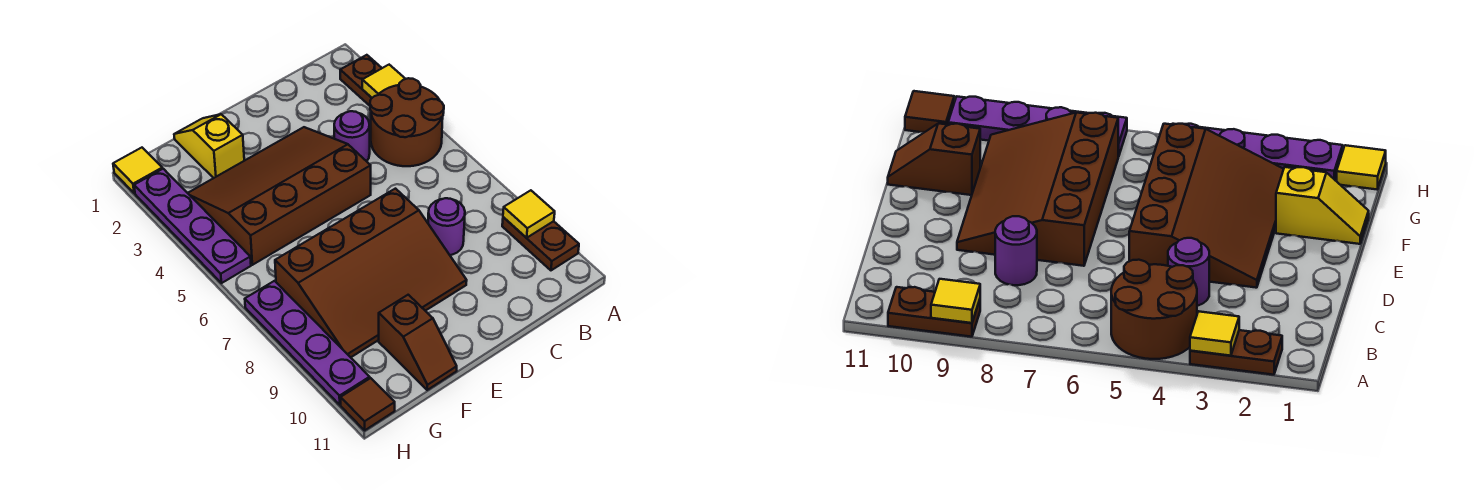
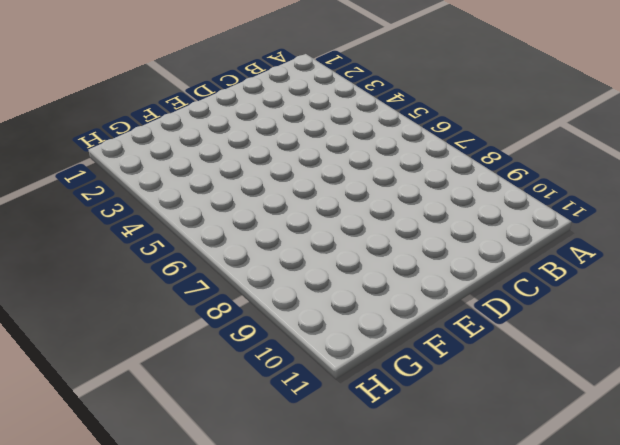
none -> brown 1x2 plate [340,55,382,106]
none -> brown 2x2 round brick [370,78,444,166]
none -> brown 1x2 plate [502,217,579,270]

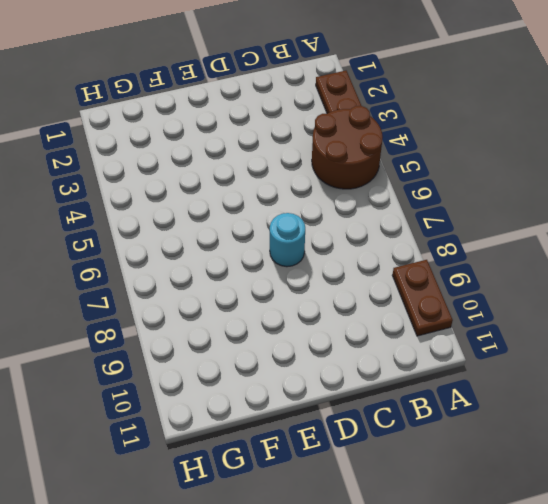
cyan 1x1 round brick [270,213,305,267] -> brown 3x4 slope [275,189,467,357]
none -> purple 1x1 round brick [334,111,370,161]
none -> purple 1x1 round brick [428,198,465,255]
none -> brown 3x4 slope [188,127,371,265]

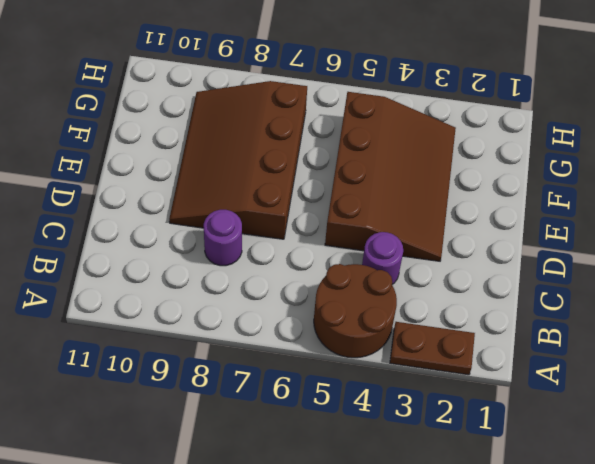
none -> brown 1x2 plate [502,217,579,270]
none -> yellow 1x2 slope [174,114,244,178]
none -> brown 1x2 slope [379,295,457,390]

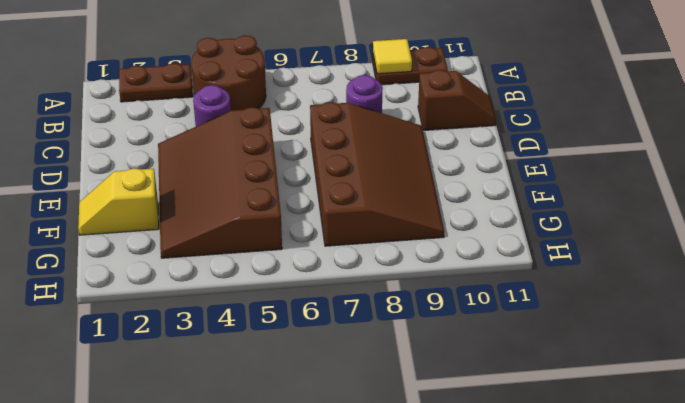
brown 1x2 slope [418,70,496,131] -> brown 1x2 slope moved to [379,295,457,390]
none -> yellow 1x1 tile [113,148,162,193]
none -> purple 1x4 plate [134,169,251,283]
none -> purple 1x4 plate [245,281,370,405]

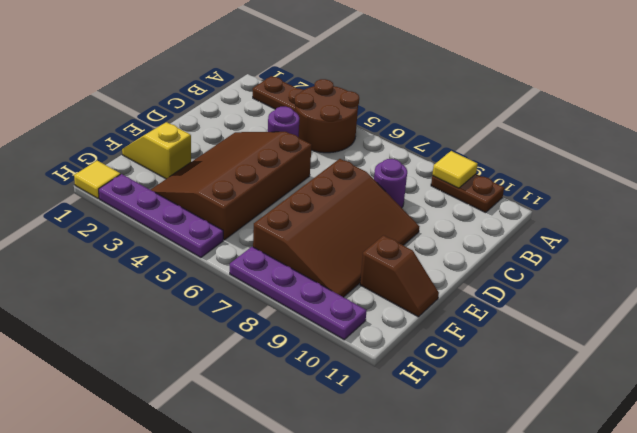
none -> brown 1x1 tile [341,378,395,430]
none -> yellow 1x1 tile [362,65,405,98]

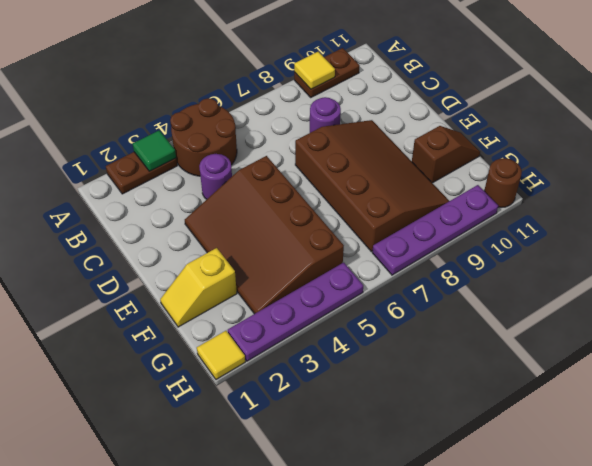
green 1x1 tile [133,130,176,171] -> yellow 1x1 tile [362,65,405,98]
brown 1x1 round brick [484,158,522,208] -> brown 1x1 tile [341,378,395,430]

